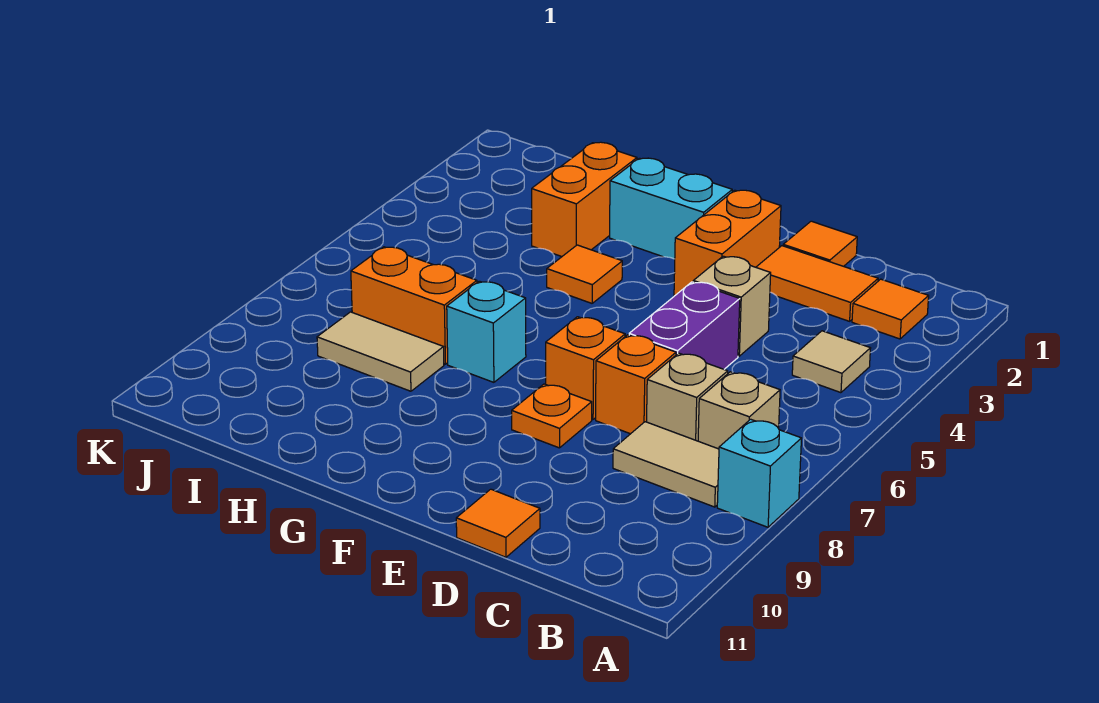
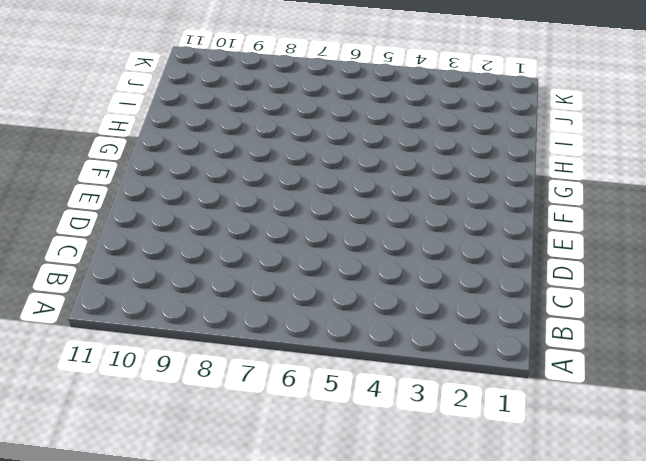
none -> cyan 1x1 brick [717,419,801,527]
none -> orange 1x1 tile [852,279,929,339]
none -> tan 1x1 tile [792,331,871,393]

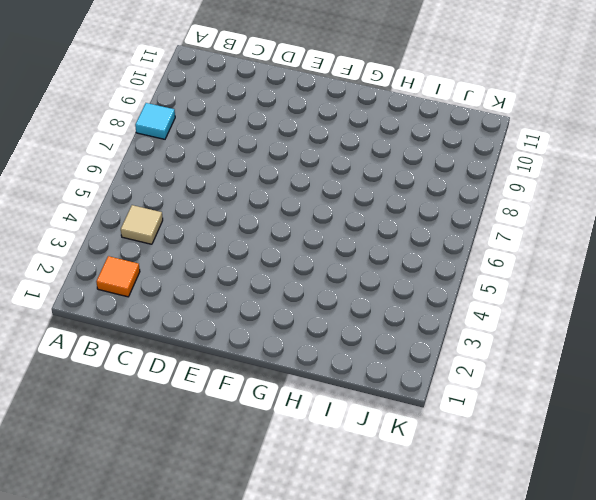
cyan 1x1 tile [135,103,175,139] -> cyan 1x1 brick [717,419,801,527]
none -> tan 1x1 brick [698,372,780,449]
none -> tan 1x2 tile [613,422,719,507]
none -> orange 1x2 tile [756,246,878,321]

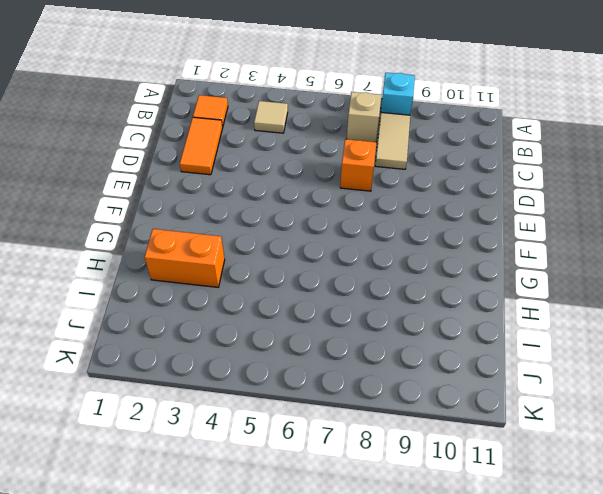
none -> tan 1x1 brick [647,353,728,441]
none -> orange 1x1 tile [783,221,857,266]
none -> tan 1x1 brick [693,256,771,356]

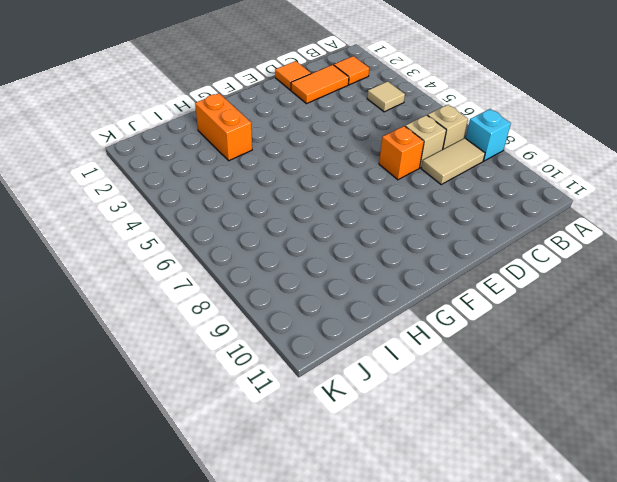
none -> tan 1x1 brick [693,256,771,356]
none -> purple 1x2 brick [629,282,740,369]
none -> orange 1x1 tile [456,489,540,557]

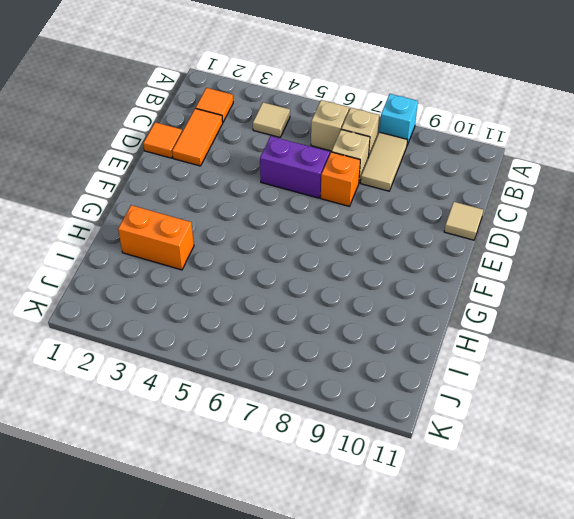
tan 1x1 brick [311,100,349,151] -> tan 1x1 brick moved to [693,256,771,356]
tan 1x1 tile [444,202,483,240] -> orange 1x1 tile [456,489,540,557]
none -> orange 1x2 brick [674,190,781,296]
none -> orange 1x1 brick [546,317,625,420]
none -> orange 1x1 plate [512,384,592,448]

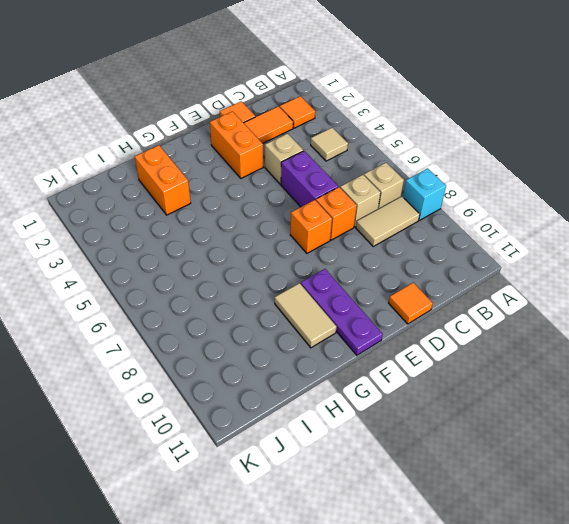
purple 1x3 plate [301,269,383,355] -> none
tan 1x2 tile [275,283,336,348] -> tan 1x2 tile turned to [317,312,444,391]
none -> orange 1x1 plate [512,384,592,448]
none -> cyan 1x2 brick [610,158,732,259]
none -> orange 1x1 tile [547,245,622,303]

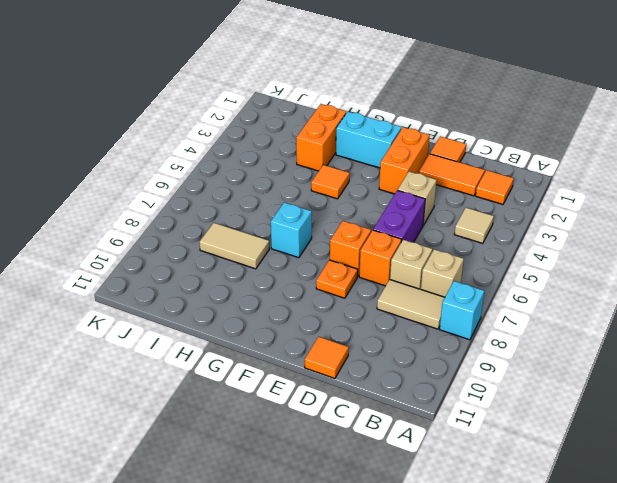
none -> orange 1x2 brick [351,247,477,364]

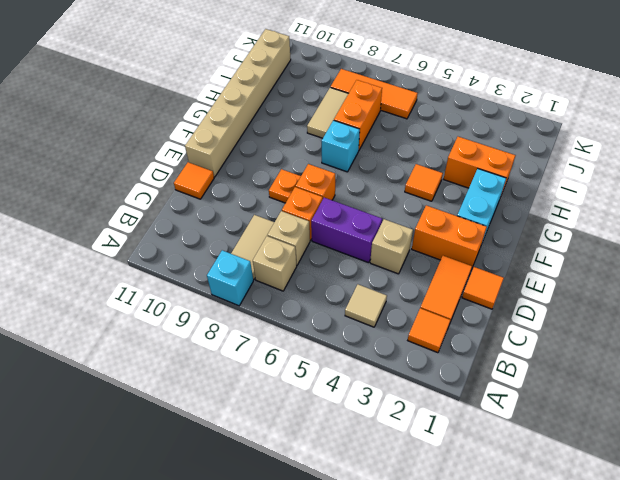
tan 1x6 brick [185,29,291,177] -> none
orange 1x3 tile [331,69,418,119] -> none

